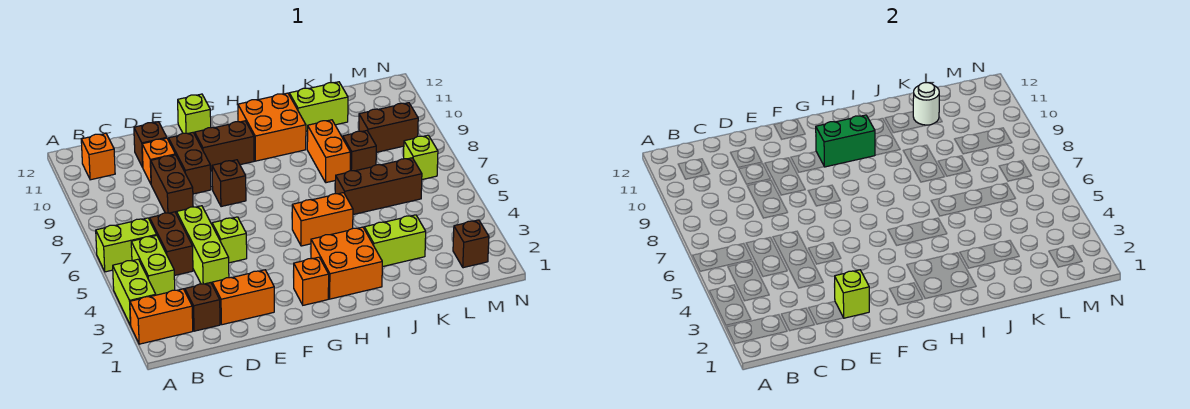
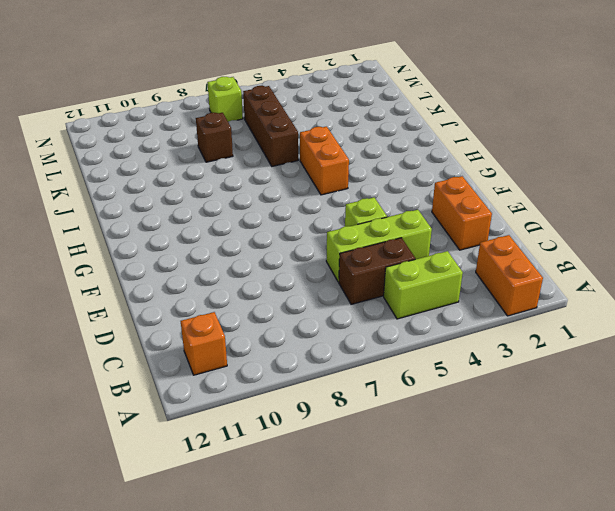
none -> lime 1x2 brick [113,259,156,326]
none -> lime 1x2 brick [96,218,156,272]
none -> brown 1x1 brick [185,283,220,331]
none -> brown 1x2 brick [151,155,193,214]

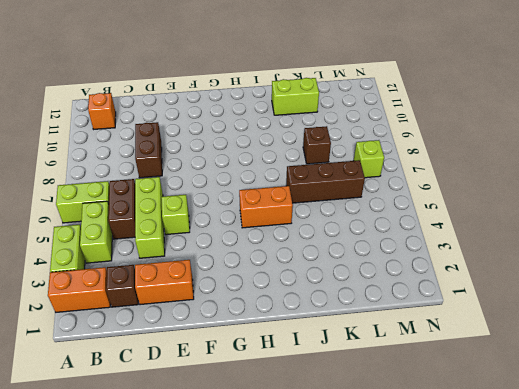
none -> orange 1x1 brick [142,138,175,184]
none -> brown 1x1 brick [134,122,167,167]
none -> brown 1x2 brick [169,133,211,194]
none -> brown 1x1 brick [212,160,246,207]

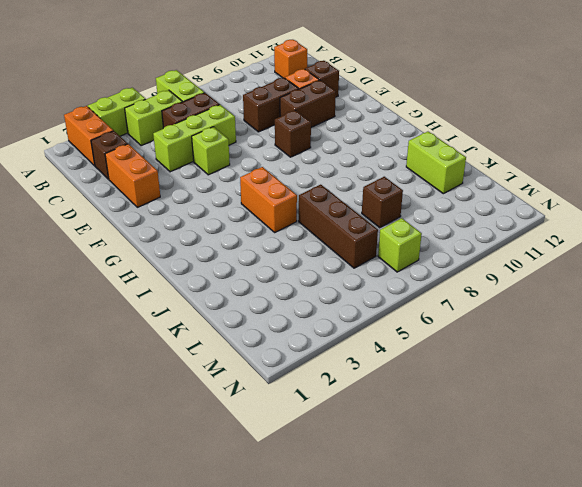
none -> brown 1x2 brick [195,121,254,171]
none -> lime 1x1 brick [178,94,211,134]
none -> orange 1x1 brick [293,257,329,305]
none -> orange 2x2 brick [311,227,382,299]

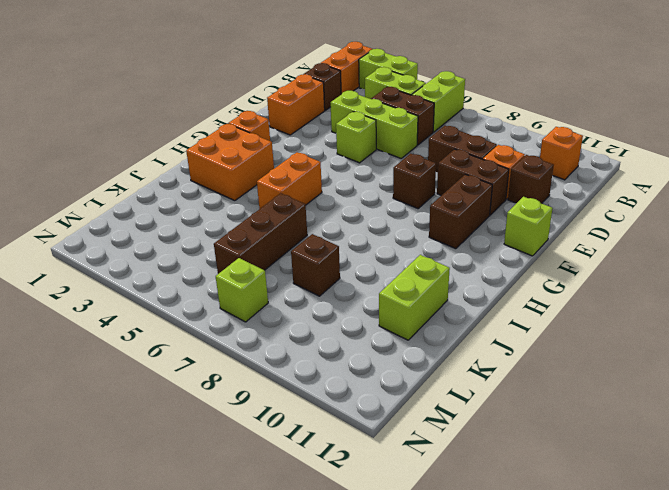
none -> orange 2x2 brick [238,93,306,161]
none -> lime 1x2 brick [364,215,426,267]
none -> orange 1x2 brick [307,120,350,183]
none -> brown 1x2 brick [359,103,418,152]

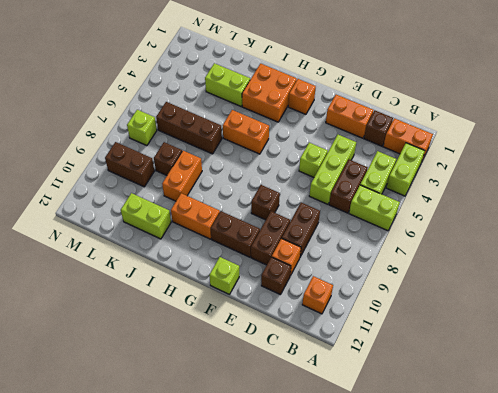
orange 1x2 brick [171,193,220,239] -> orange 2x2 brick [238,93,306,161]
none -> brown 1x1 brick [453,220,489,268]
none -> lime 1x1 brick [835,270,869,318]
none -> green 1x2 brick [816,115,875,167]
none -> white 1x1 round brick [913,83,939,125]

